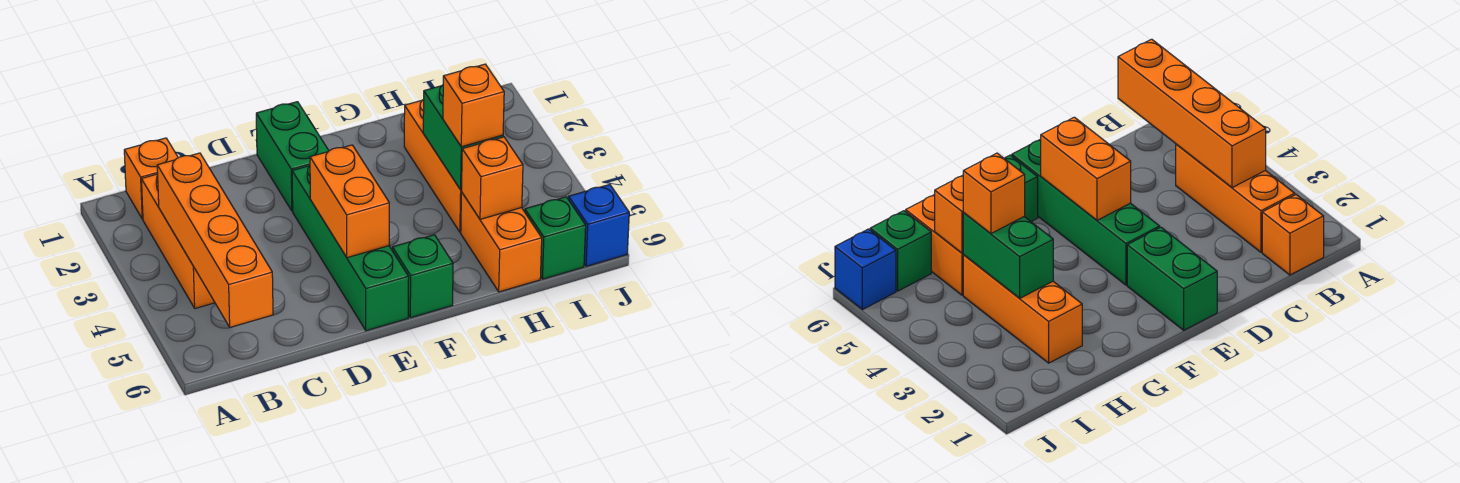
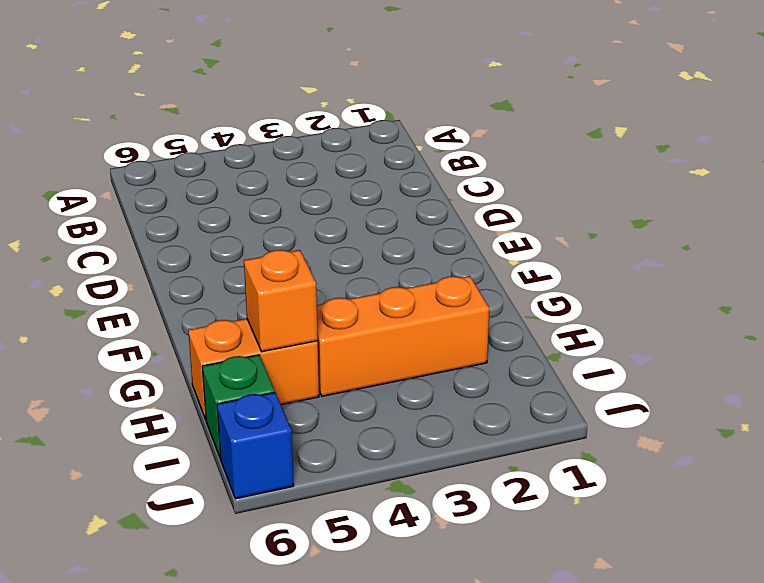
none -> orange 1x1 brick [124,138,178,219]
none -> orange 1x3 brick [141,174,215,308]
none -> green 1x2 brick [256,102,329,211]

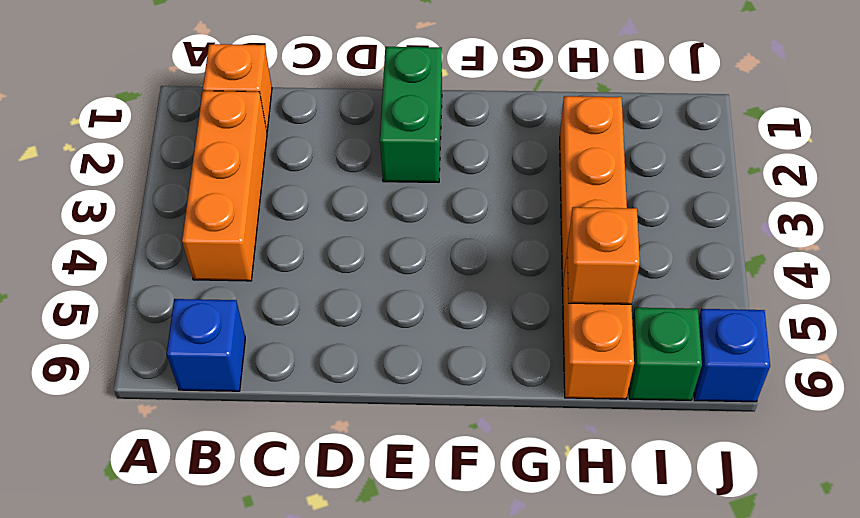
blue 1x1 brick [167,299,245,391] -> none
none -> green 1x4 brick [292,166,409,331]
none -> green 1x1 brick [392,235,453,318]
none -> orange 1x4 brick [157,153,273,327]

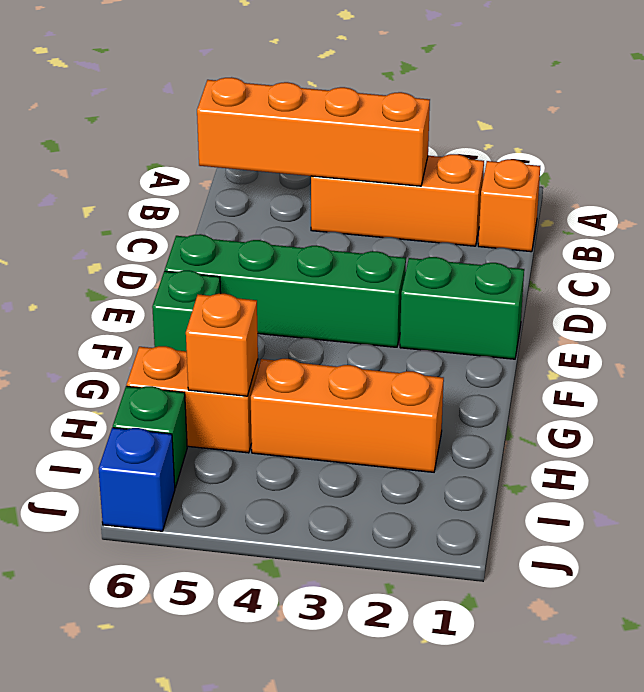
none -> orange 1x2 brick [310,145,389,258]
none -> green 1x2 brick [423,85,503,190]
none -> orange 1x1 brick [443,64,504,147]

